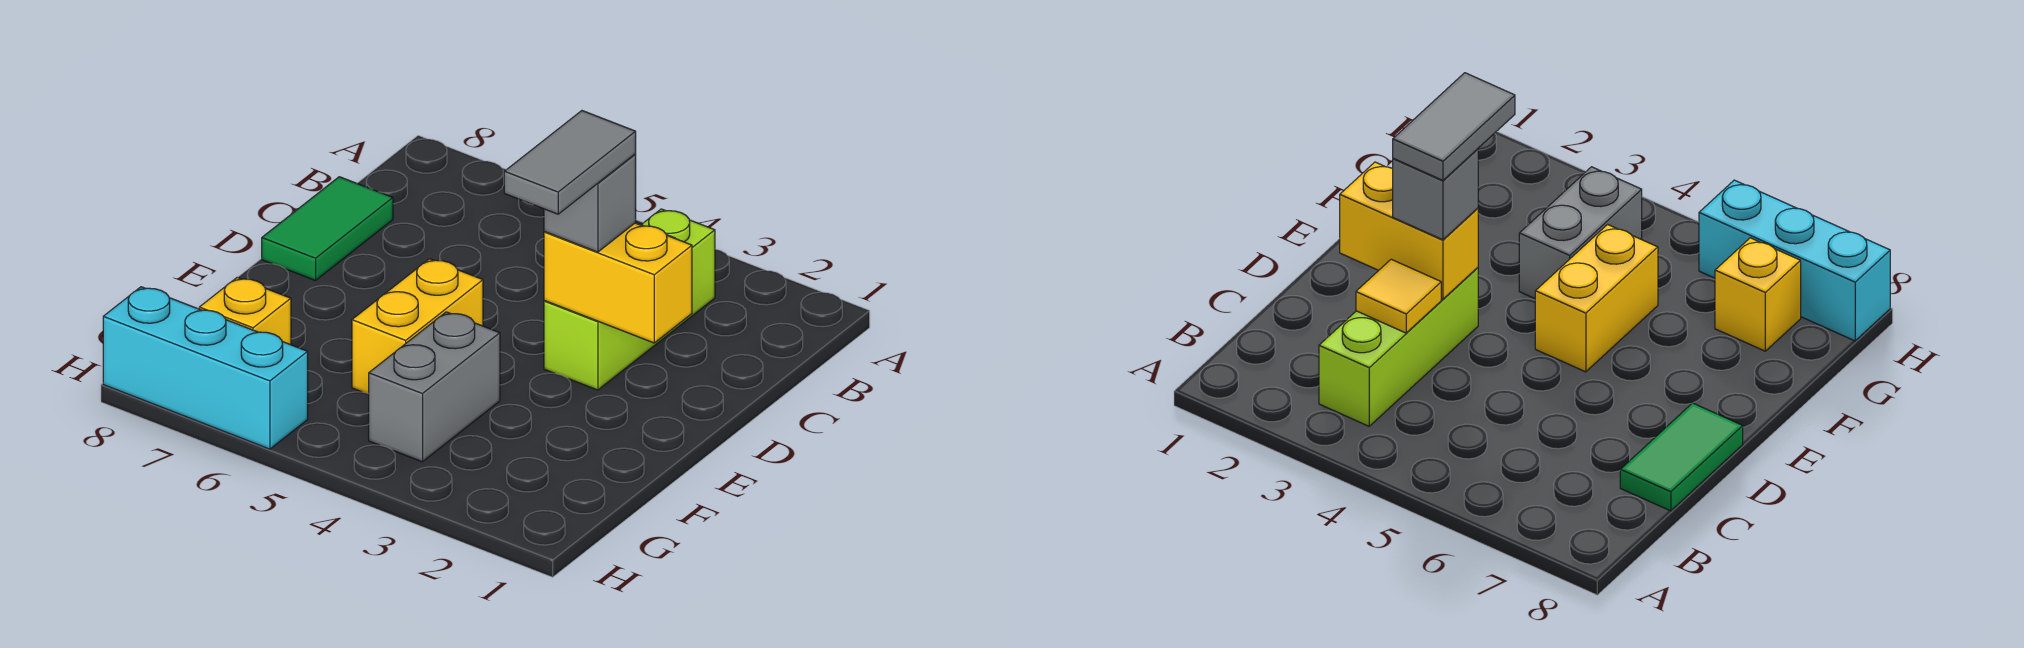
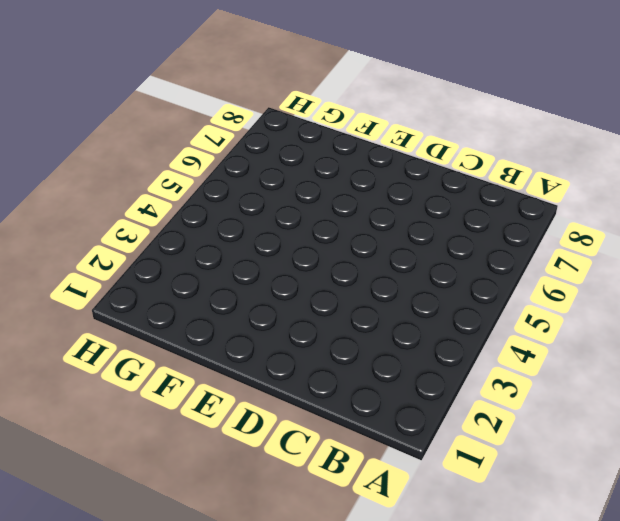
none -> lime 1x3 brick [544,209,715,390]
none -> green 1x2 tile [262,177,393,281]

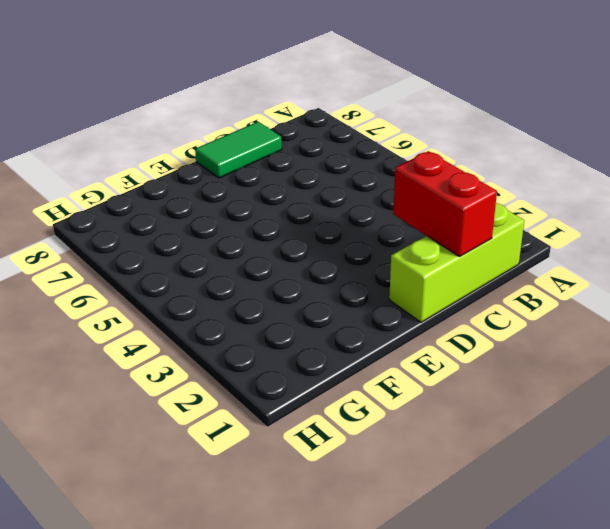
lime 1x3 brick [389,203,524,322] -> lime 1x3 brick moved to [544,209,715,390]
red 1x2 brick [393,151,497,257] -> none
none -> yellow 1x2 brick [352,259,483,394]
none -> grey 1x2 brick [369,312,500,462]

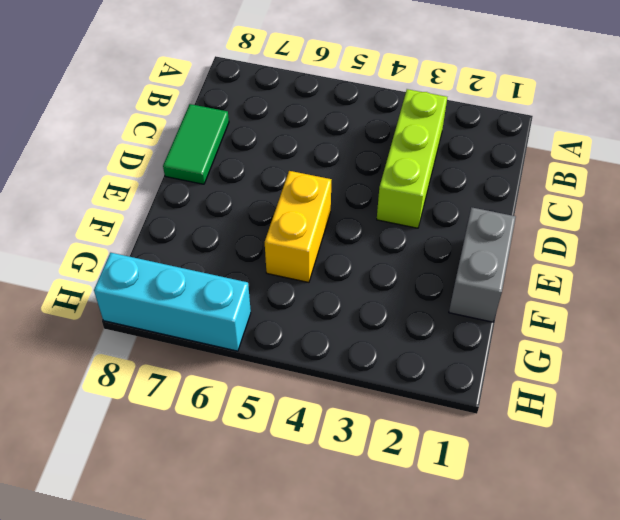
grey 1x2 brick [449,207,516,322] -> grey 1x2 brick moved to [369,312,500,462]
none -> yellow 1x1 brick [199,277,291,345]
none -> yellow 1x1 tile [1356,259,1441,333]

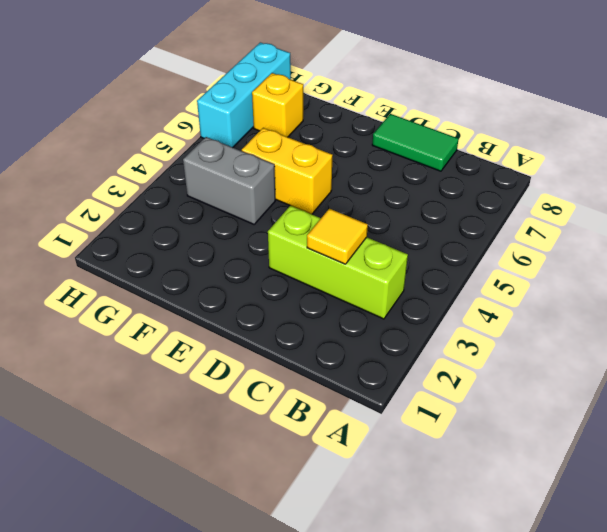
none -> yellow 1x2 brick [544,223,692,343]
none -> grey 1x1 brick [544,154,636,252]

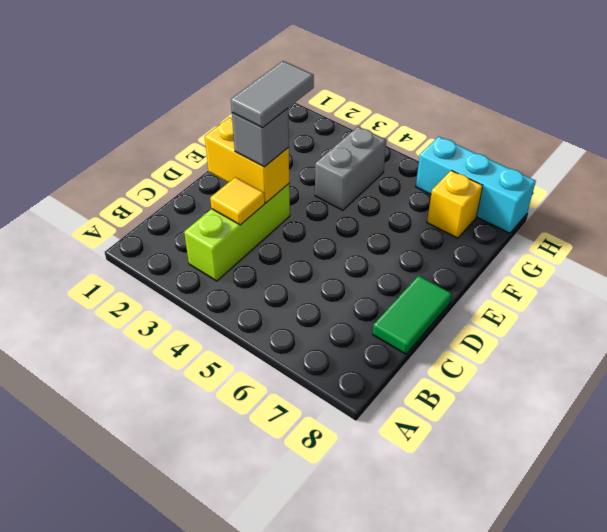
none -> yellow 1x2 brick [352,259,483,394]

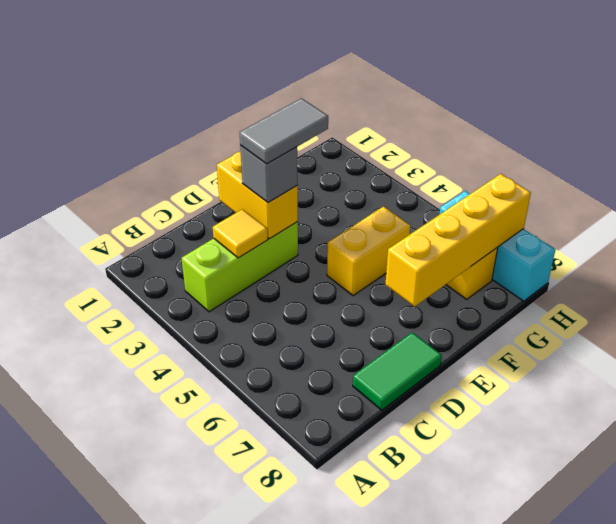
yellow 1x4 brick [385,174,531,307] -> none
none -> grey 1x2 brick [369,312,500,462]

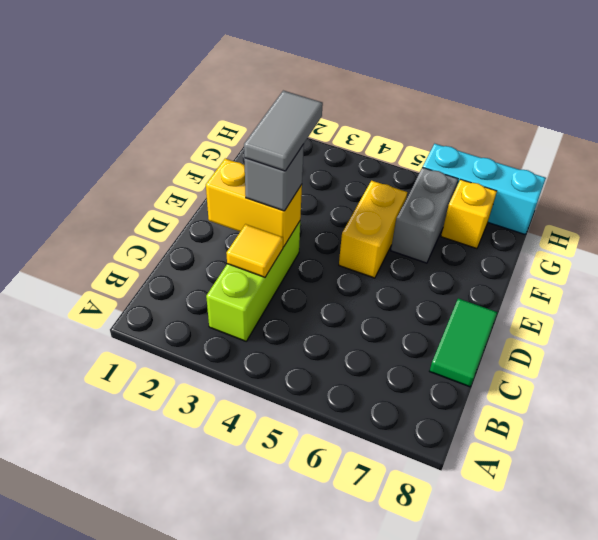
grey 1x2 brick [391,167,458,263] -> grey 1x2 brick moved to [369,312,500,462]

